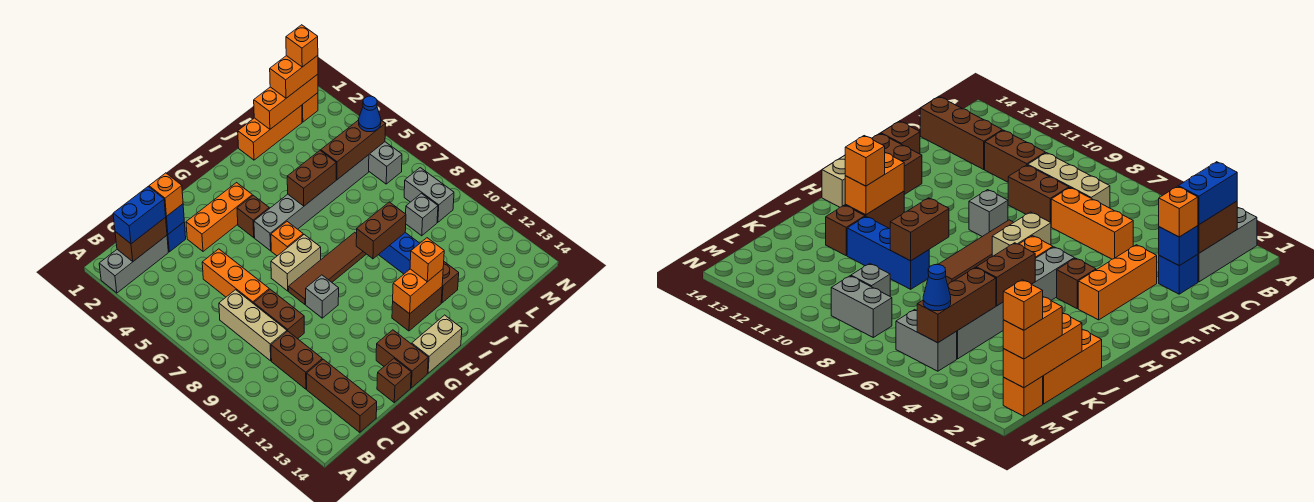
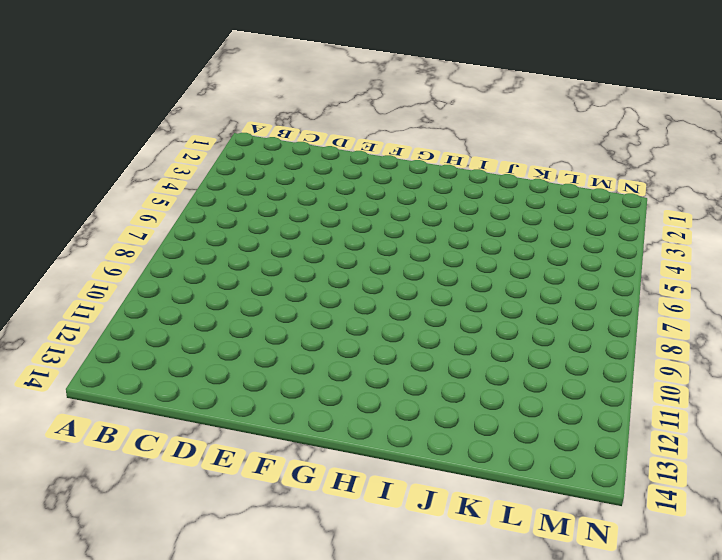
none -> grey 1x3 brick [99,236,168,293]
none -> tan 1x3 brick [219,290,287,361]
none -> brown 1x2 brick [271,331,322,389]
none -> brown 1x3 brick [307,359,377,432]

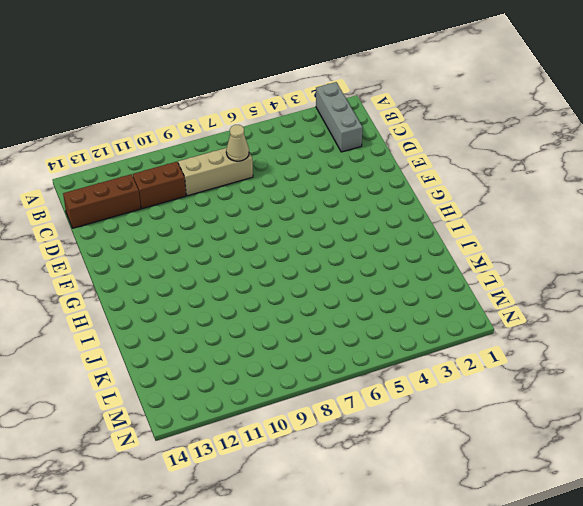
tan 1x1 cone [226,125,249,161] -> none
none -> blue 1x1 brick [167,222,186,252]
none -> orange 1x3 brick [202,249,269,304]
none -> brown 1x2 brick [254,289,304,339]
none -> orange 1x3 brick [186,183,252,251]

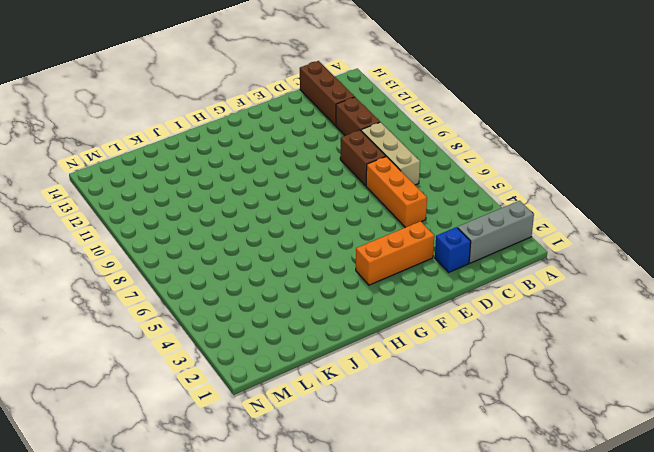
none -> brown 1x1 brick [377,359,411,402]
none -> tan 1x2 brick [271,235,321,291]
none -> brown 1x4 tile [288,232,366,304]
none -> grey 1x1 brick [306,275,339,318]

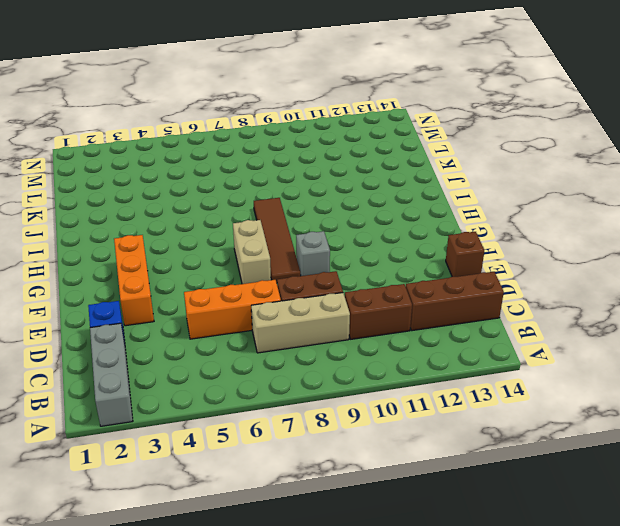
none -> brown 1x2 brick [376,330,428,388]
none -> brown 1x1 brick [237,195,269,238]
none -> grey 1x6 brick [254,155,369,251]
none -> orange 1x1 brick [271,222,303,256]

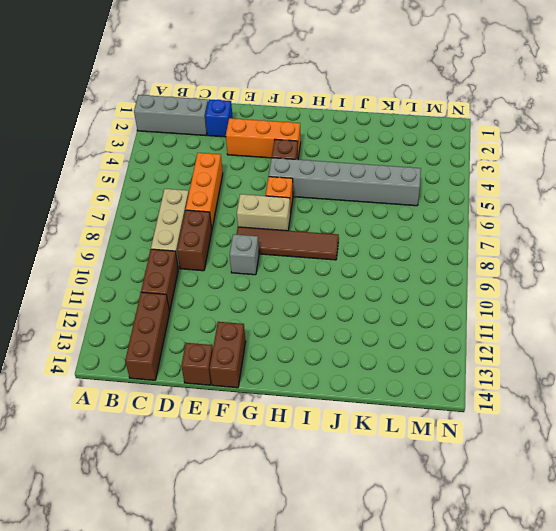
none -> tan 1x2 brick [412,315,462,373]
none -> brown 1x2 brick [392,287,442,331]
none -> orange 1x3 brick [238,105,302,160]
none -> blue 1x3 brick [379,233,420,274]

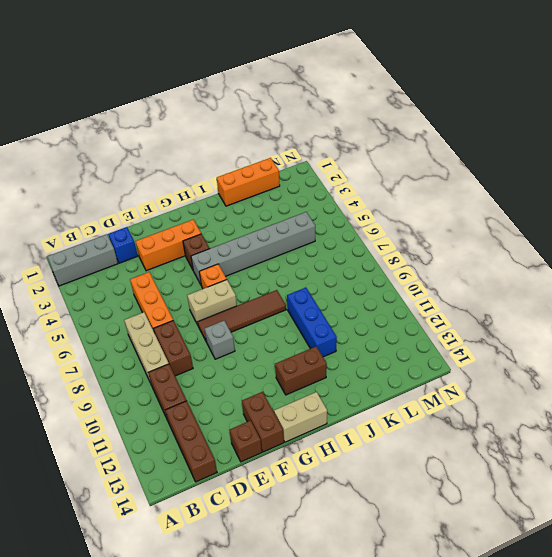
none -> brown 1x1 brick [441,262,459,303]
none -> grey 1x1 brick [406,193,438,236]
none -> orange 1x1 brick [302,93,318,122]
none -> grey 1x2 brick [369,142,402,184]

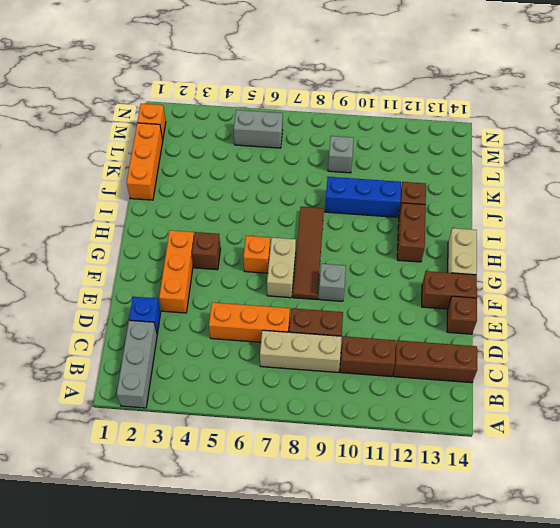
none -> grey 1x6 brick [254,155,369,251]
none -> grey 1x2 brick [404,168,454,222]
none -> brown 1x2 brick [115,217,167,261]
none -> blue 1x1 brick [166,204,184,234]

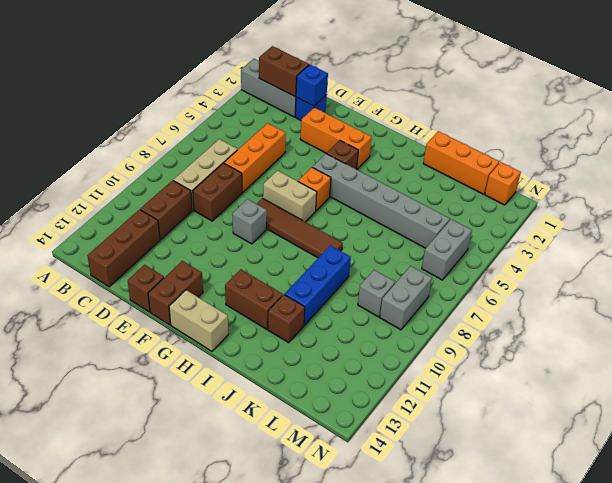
none -> orange 1x2 brick [393,269,443,314]
none -> brown 1x2 brick [287,151,336,206]
none -> brown 1x2 brick [356,202,406,259]
none -> orange 1x3 brick [254,74,318,129]

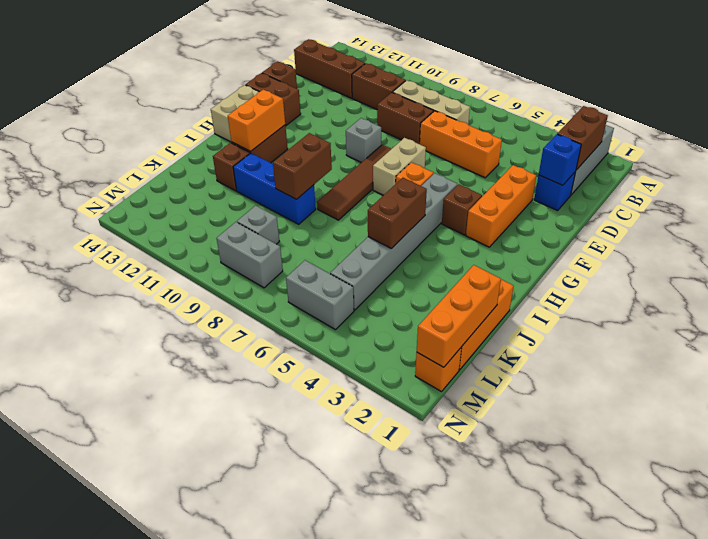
none -> brown 1x3 brick [321,120,386,180]
none -> blue 1x2 brick [113,187,166,244]
none -> orange 1x1 brick [149,173,183,216]
none -> orange 1x1 brick [410,238,444,282]

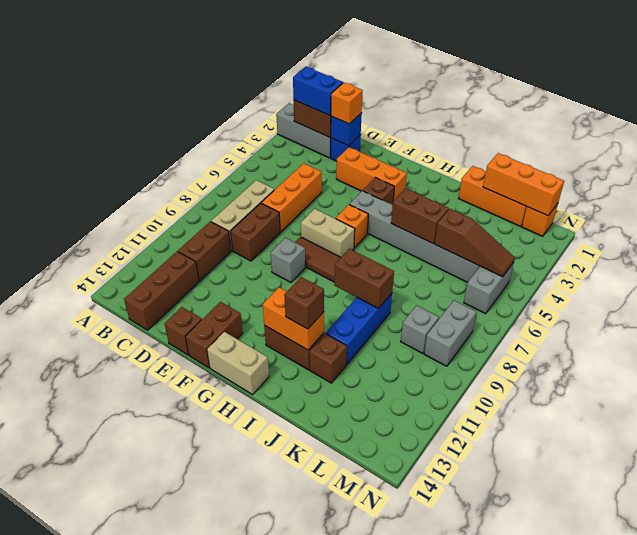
brown 1x1 brick [284,277,324,329] -> orange 1x1 brick [410,238,444,282]
brown 1x3 slope [435,209,515,277] -> brown 1x3 brick [321,120,386,180]
none -> orange 1x2 brick [270,56,318,98]
none -> blue 1x1 cone [359,96,381,132]
none -> orange 1x1 brick [286,25,318,67]

